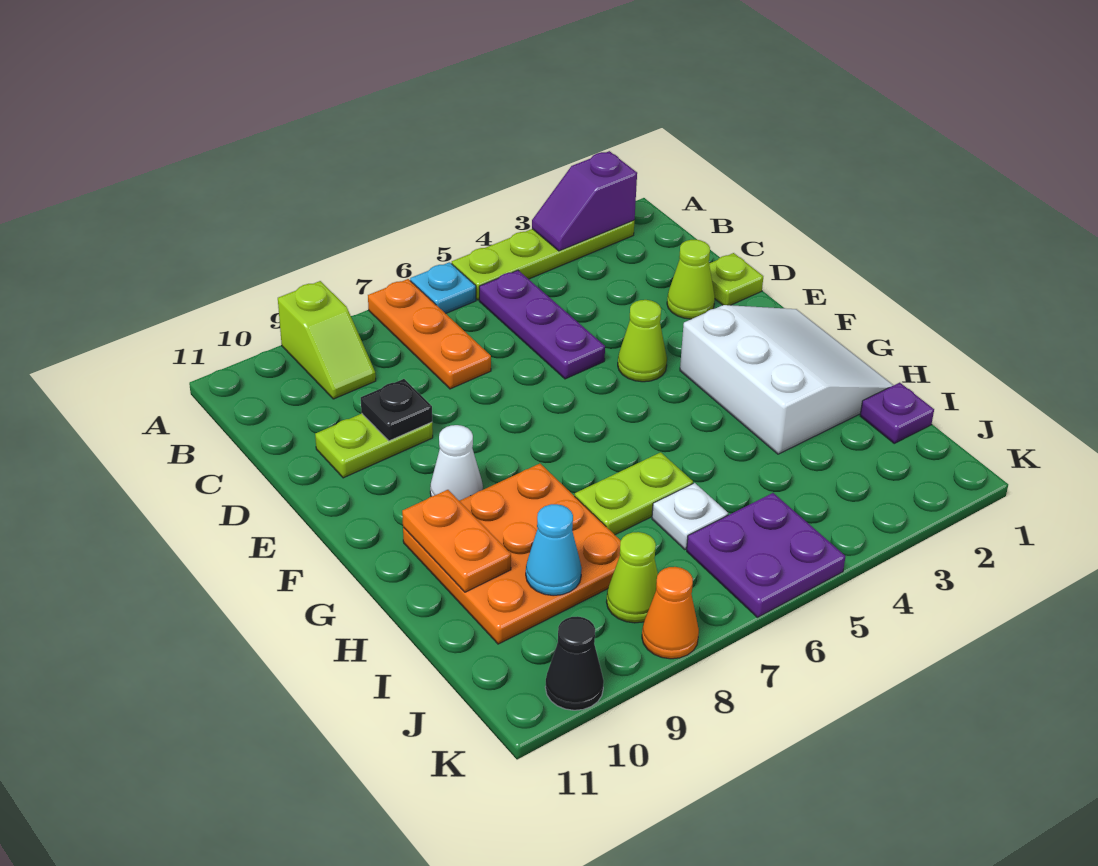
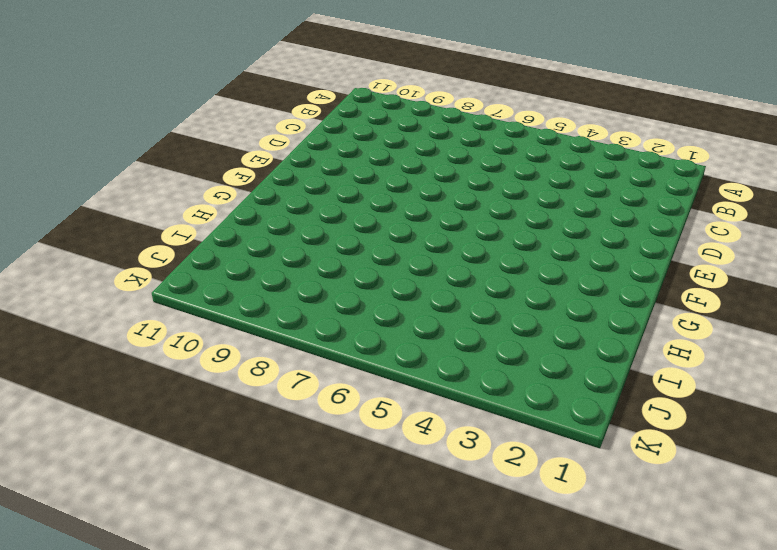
none -> lime 1x4 plate [452,220,634,300]
none -> cyan 1x1 plate [410,262,476,314]
none -> orange 1x3 plate [368,279,491,389]

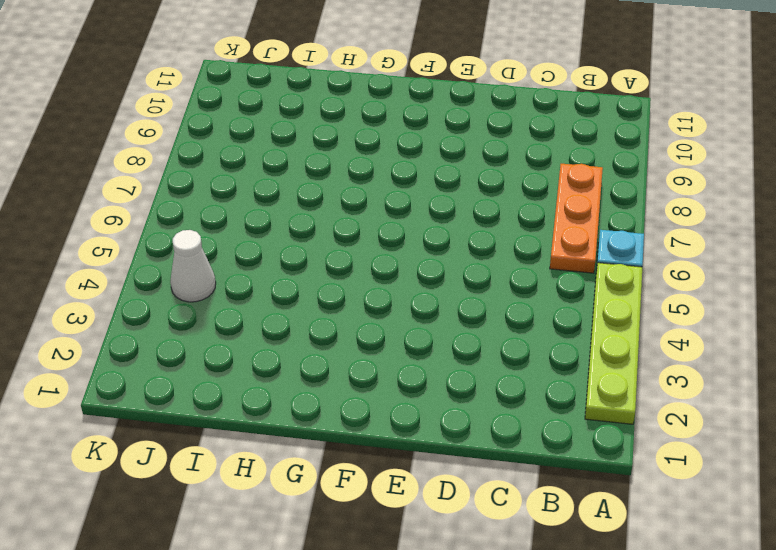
orange 1x3 plate [550,164,603,273] -> orange 1x3 plate turned to [368,279,491,389]
white 1x1 cone [170,230,216,302] -> white 1x1 cone moved to [430,425,483,501]
none -> lime 1x2 slope [278,281,376,399]
none -> purple 1x3 plate [479,270,605,379]
none -> lime 1x1 plate [709,253,763,305]

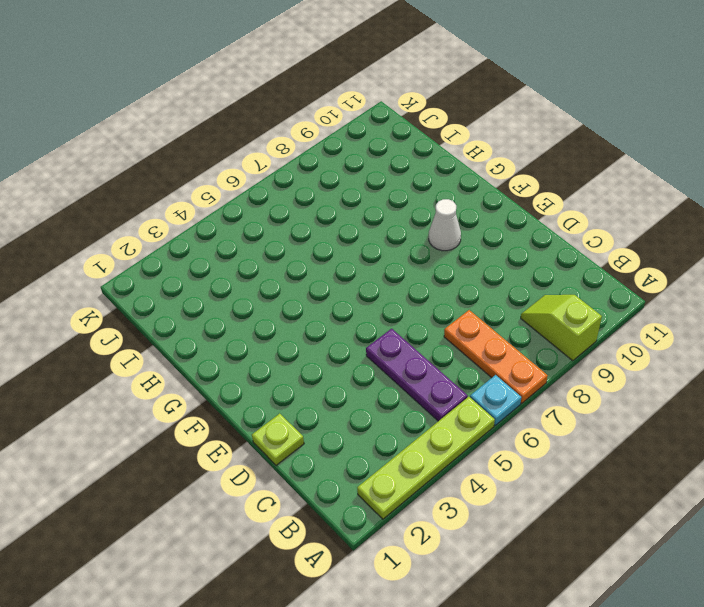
none -> lime 1x1 cone [667,240,715,319]
none -> lime 1x2 plate [315,414,433,478]
none -> lime 1x1 cone [618,300,667,382]

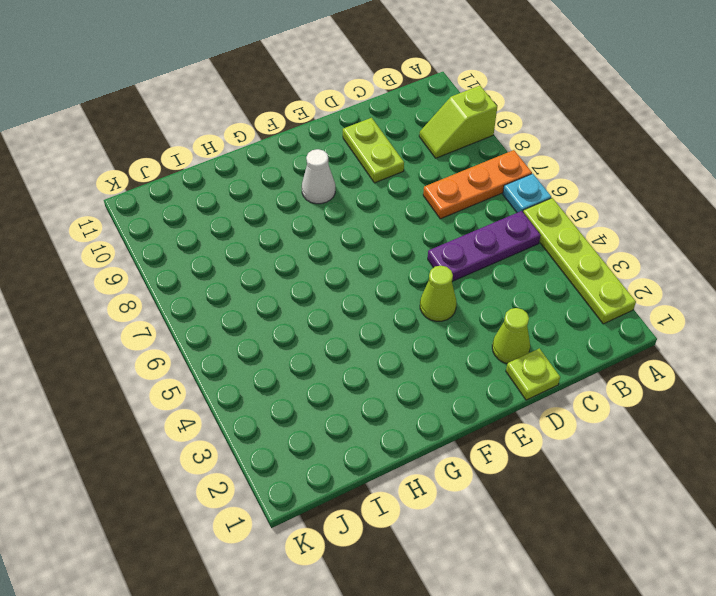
none -> white 3x3 slope [680,305,894,454]
none -> orange 3x3 plate [403,464,621,644]
none -> lime 1x2 plate [575,452,693,535]

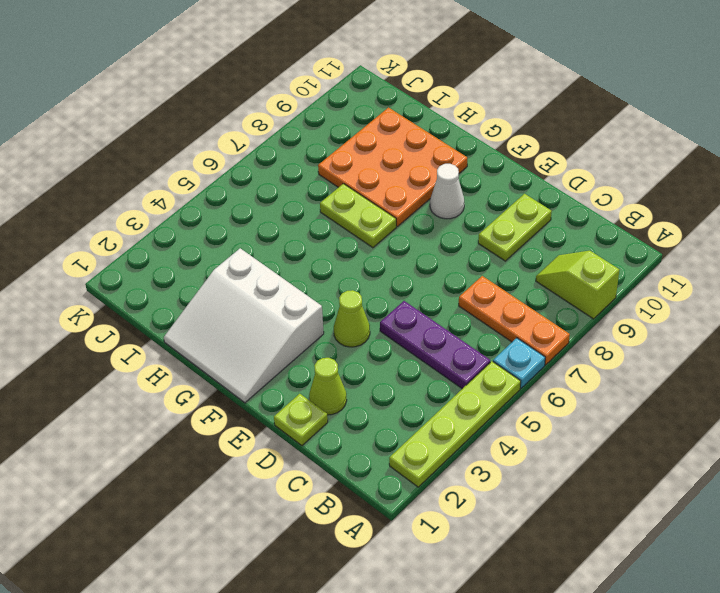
lime 1x2 plate [320,184,396,248] -> lime 1x2 plate turned to [575,452,693,535]
none -> purple 1x1 plate [860,383,934,443]
none -> white 1x1 plate [652,483,728,550]
none -> purple 2x2 plate [687,493,846,617]

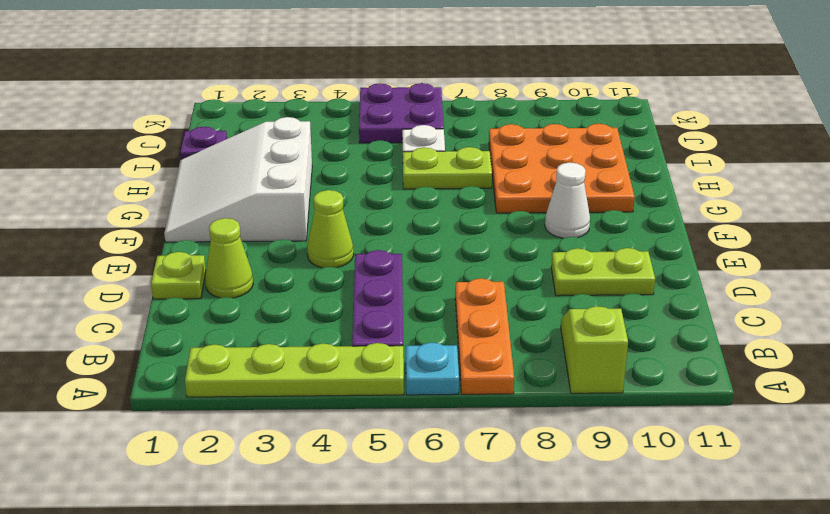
none -> lime 1x1 cone [607,532,658,623]
none -> orange 1x1 cone [642,567,699,659]
none -> black 1x1 cone [545,616,604,710]

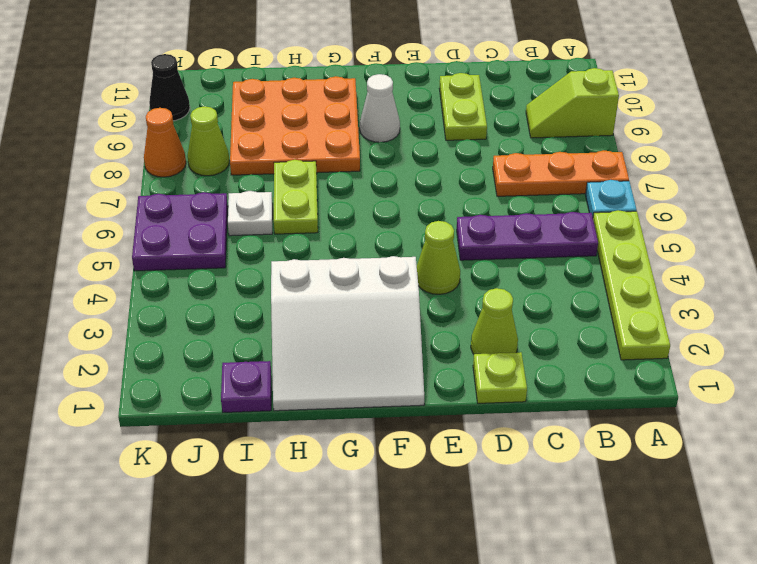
none -> purple 1x2 slope [532,151,637,251]
none -> black 1x1 plate [361,379,432,441]
none -> orange 1x2 plate [402,490,511,592]

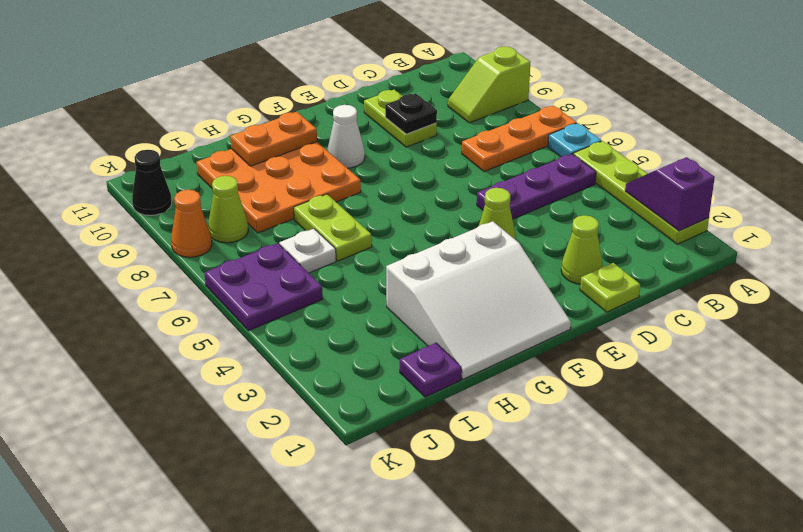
none -> cyan 1x1 cone [526,504,582,596]

